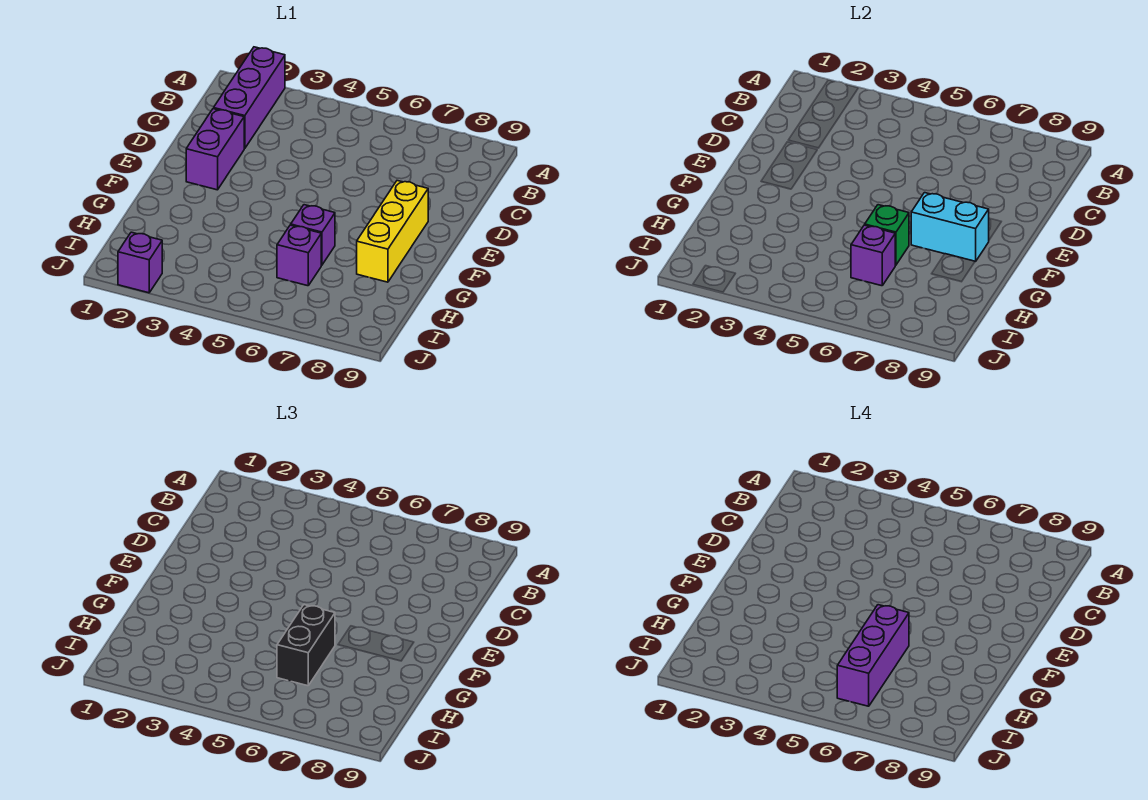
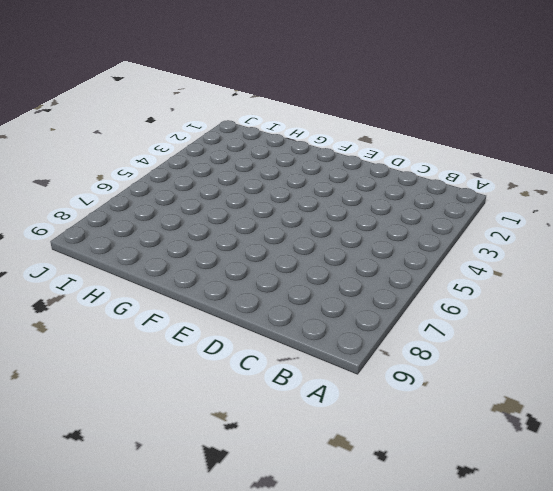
none -> purple 1x3 brick [214,47,285,149]
none -> purple 1x2 brick [186,109,244,190]

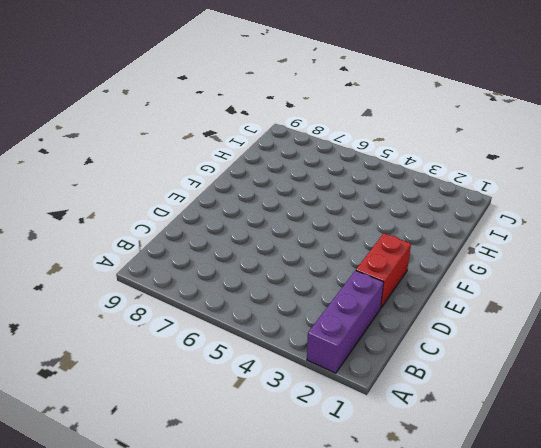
red 1x2 brick [356,233,411,308] -> purple 1x2 brick [186,109,244,190]
none -> yellow 1x3 brick [357,181,428,282]
none -> purple 1x1 brick [291,205,335,265]

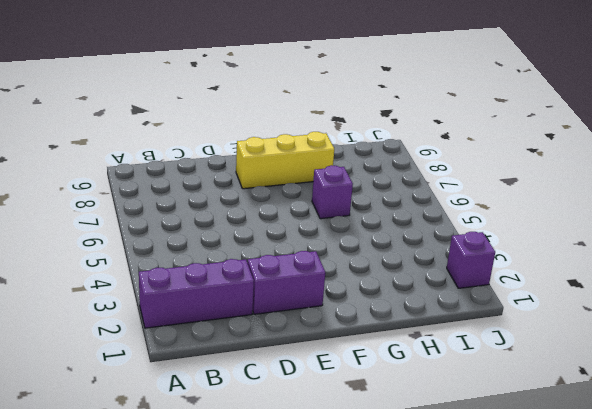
none -> purple 1x1 brick [277,225,321,286]
none -> cyan 1x2 brick [911,193,989,262]

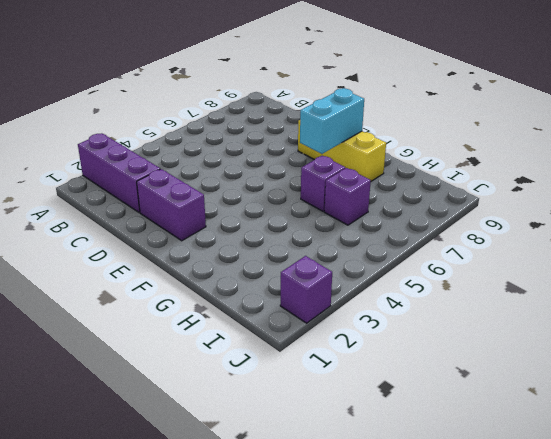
none -> green 1x1 brick [865,205,909,265]
none -> purple 1x1 brick [851,225,895,286]

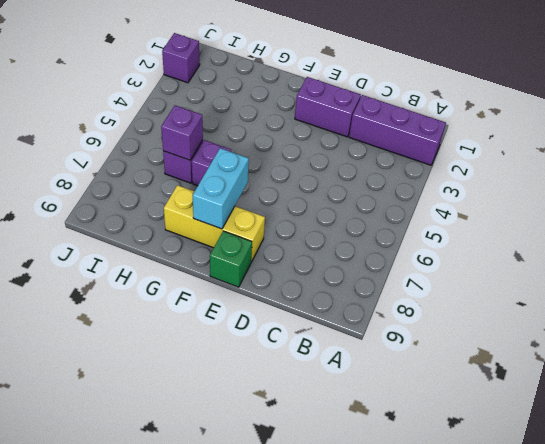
green 1x1 brick [210,231,252,287] -> green 1x1 brick moved to [865,205,909,265]
none -> black 1x2 brick [277,605,335,686]
none -> purple 1x3 brick [837,605,909,706]

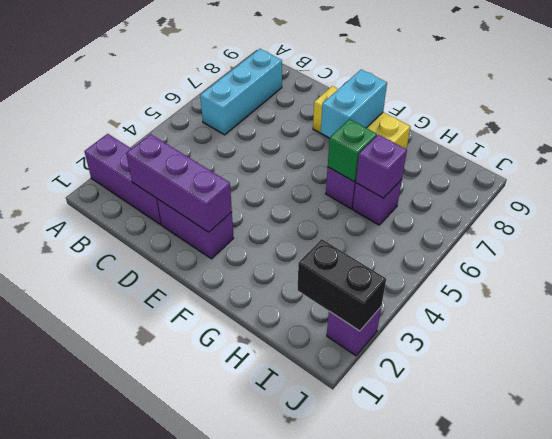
cyan 1x3 brick [200,49,282,135] -> none
purple 1x3 brick [126,134,232,232] -> purple 1x3 brick moved to [837,605,909,706]
black 1x2 brick [298,239,386,331] -> black 1x2 brick moved to [277,605,335,686]

